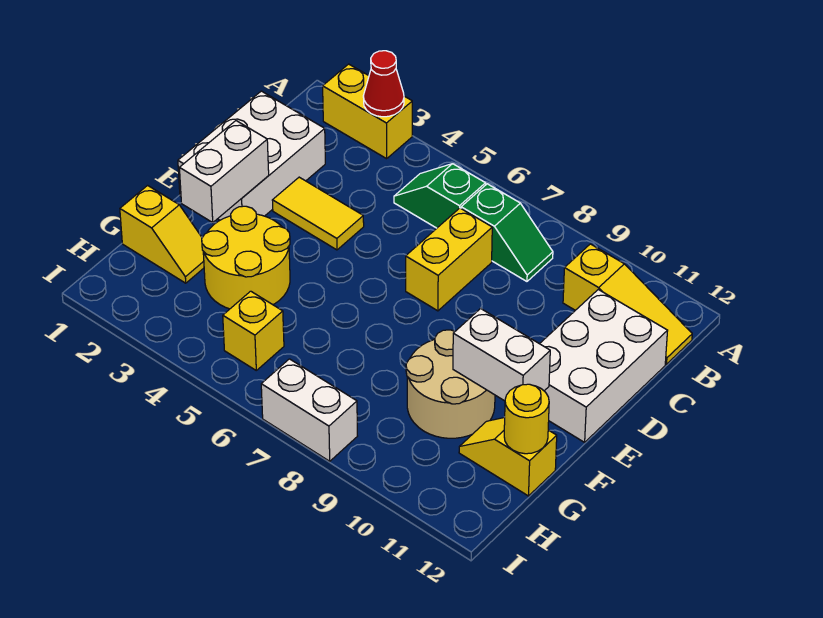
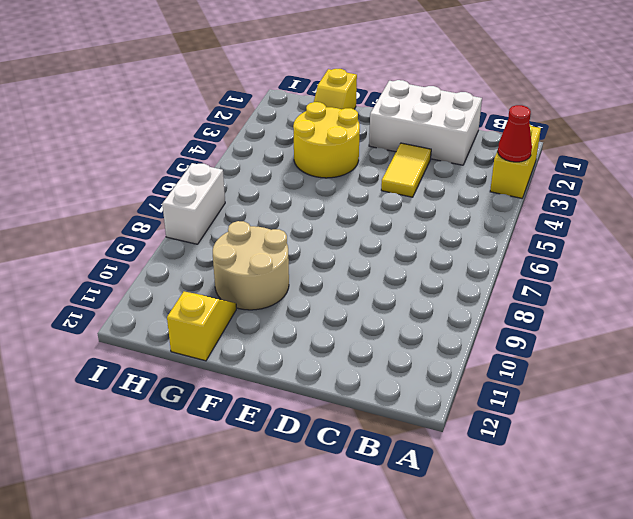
none -> green 1x2 slope [394,164,486,228]
none -> green 1x2 slope [461,184,553,281]
none -> yellow 1x3 slope [563,244,692,364]

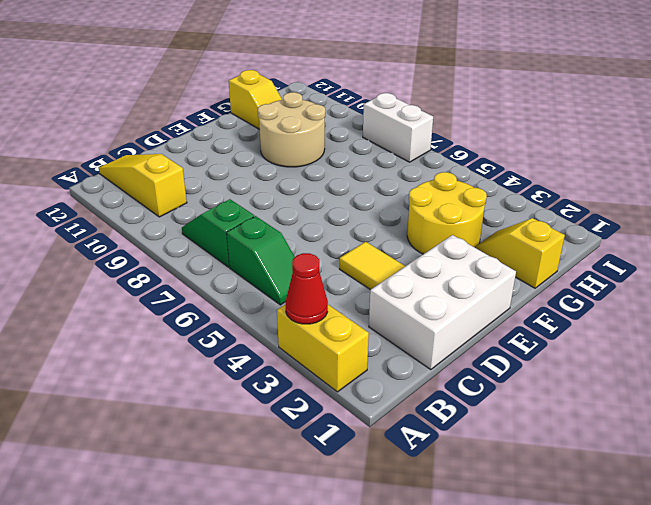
none -> yellow 1x2 brick [406,208,492,311]
none -> white 2x3 brick [540,290,668,442]
none -> yellow 1x1 brick [223,291,284,370]

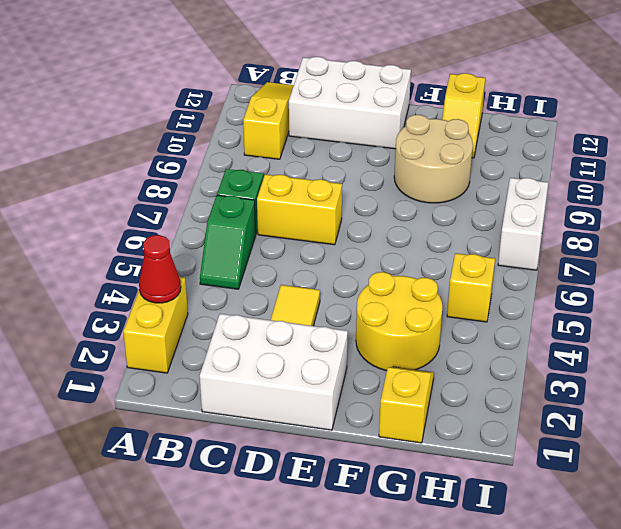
none -> white 1x2 brick [179,121,269,223]
none -> white 1x2 brick [453,308,550,401]
none -> yellow 1x1 round brick [504,384,549,454]

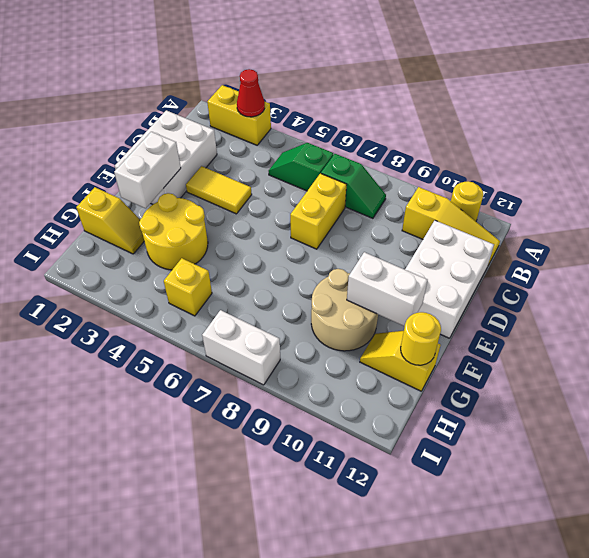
yellow 1x1 round brick [451,181,483,221] -> none

